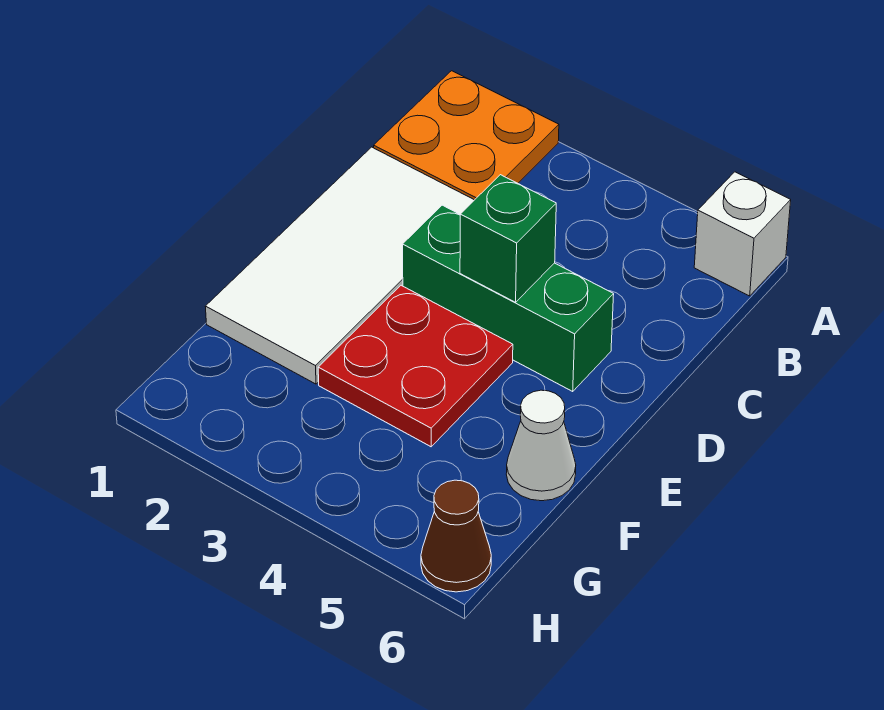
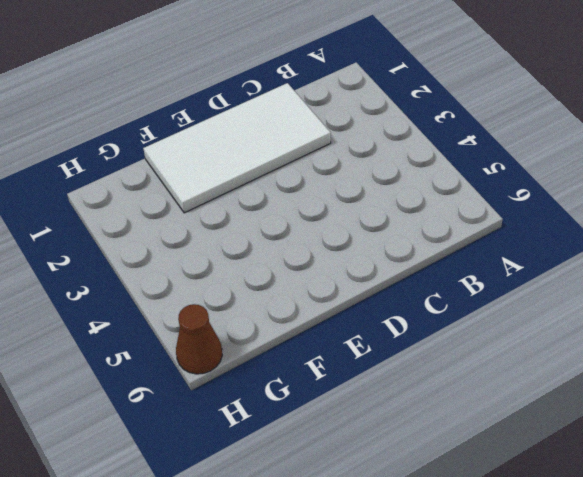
none -> orange 2x2 plate [374,71,559,200]
none -> white 1x1 brick [694,172,791,296]

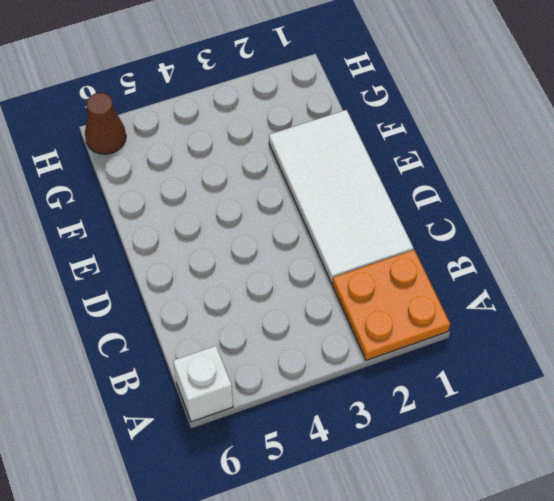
none -> green 1x3 brick [403,205,614,391]
none -> red 2x2 plate [318,285,513,447]

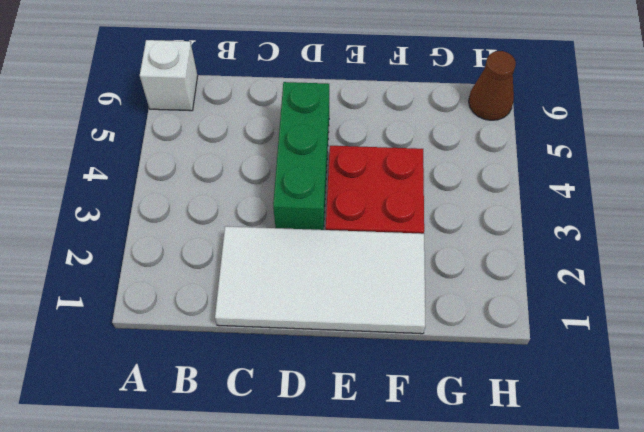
none -> orange 2x2 plate [374,71,559,200]
none -> white 1x1 cone [506,390,576,501]

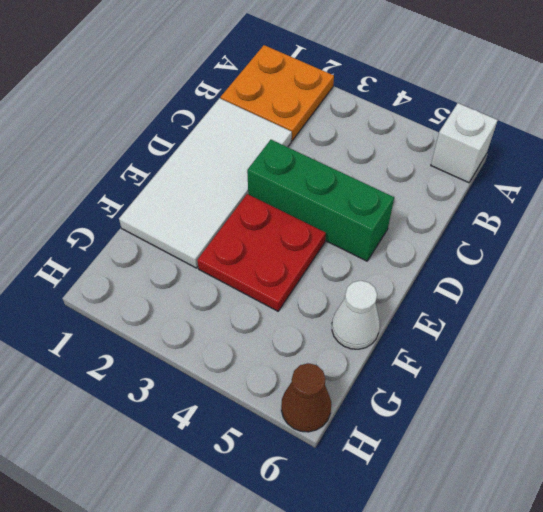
none -> green 1x1 brick [460,175,556,302]

